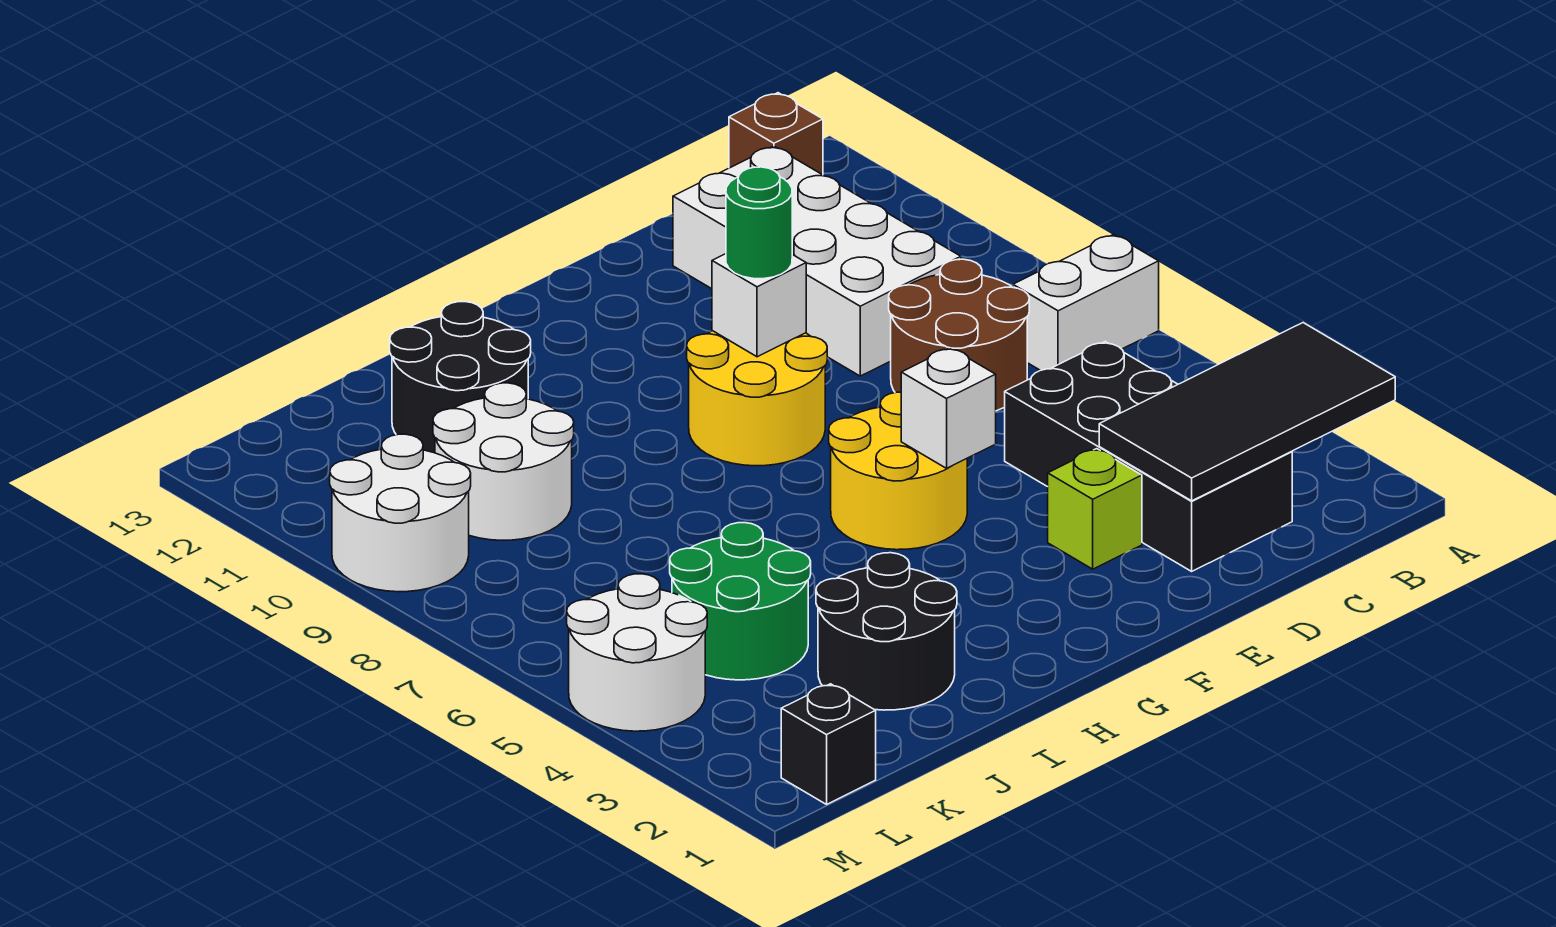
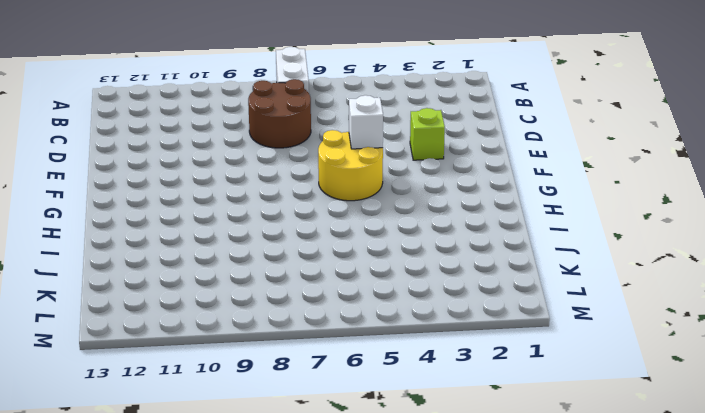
none -> brown 1x1 brick [729,93,823,175]
none -> black 2x4 brick [1005,342,1292,571]
none -> white 2x4 brick [673,146,961,376]

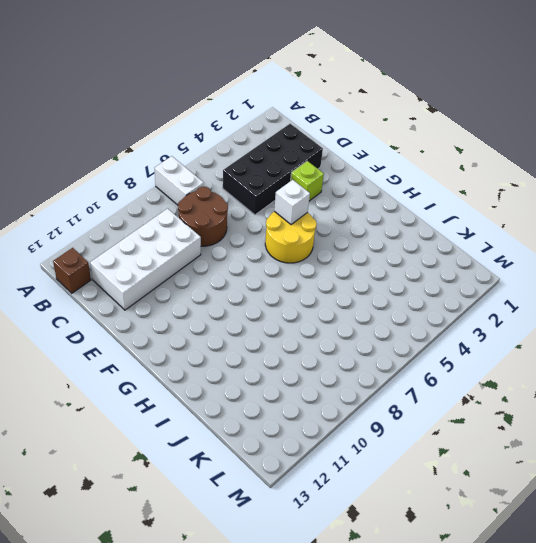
none -> yellow 2x2 round brick [687,331,827,466]
none -> black 2x2 round brick [816,553,957,710]
none -> black 2x2 round brick [390,302,531,453]

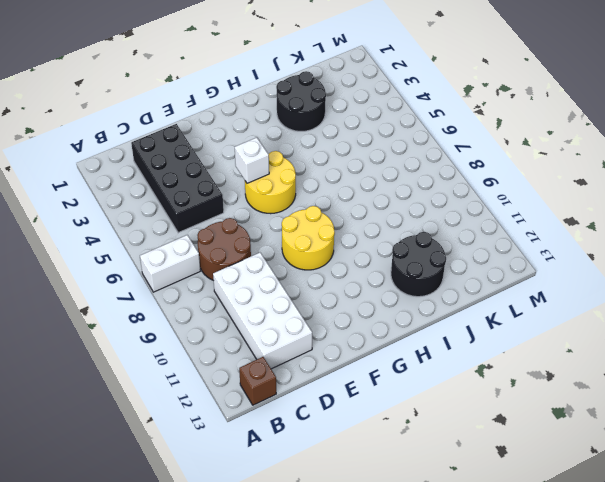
none -> lime 1x1 brick [1048,449,1142,569]
none -> green 2x2 round brick [670,523,811,680]
none -> white 2x2 round brick [433,383,574,540]

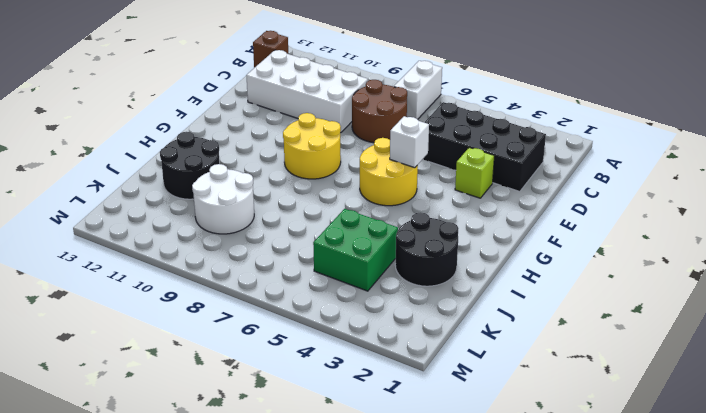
green 2x2 brick [313,209,398,291] -> green 2x2 round brick [670,523,811,680]
none -> black 1x1 brick [781,684,876,804]
none -> white 2x2 round brick [567,574,707,731]
none -> white 2x2 round brick [330,434,471,592]

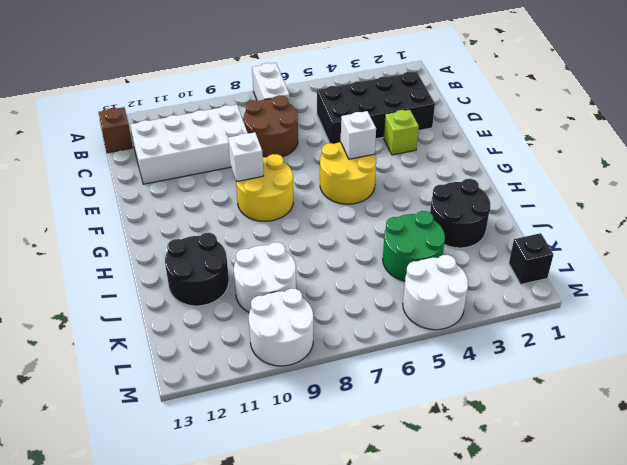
none -> black 2x4 tile [1099,323,1395,501]
none -> green 1x1 round brick [726,167,792,279]

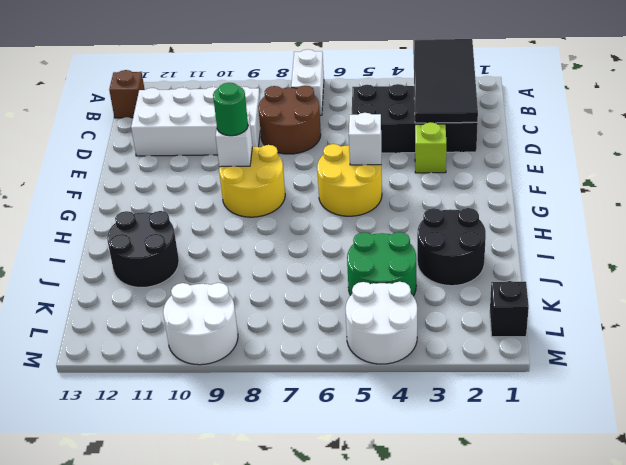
none -> white 2x2 round brick [433,383,574,540]

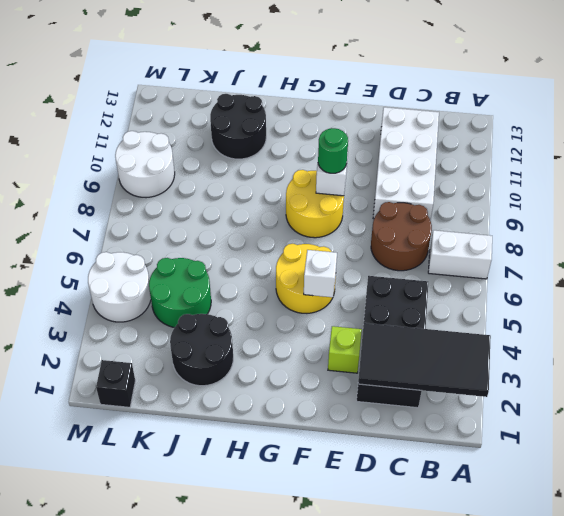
none -> brown 1x1 brick [729,93,823,175]
none -> white 2x2 round brick [433,383,574,540]

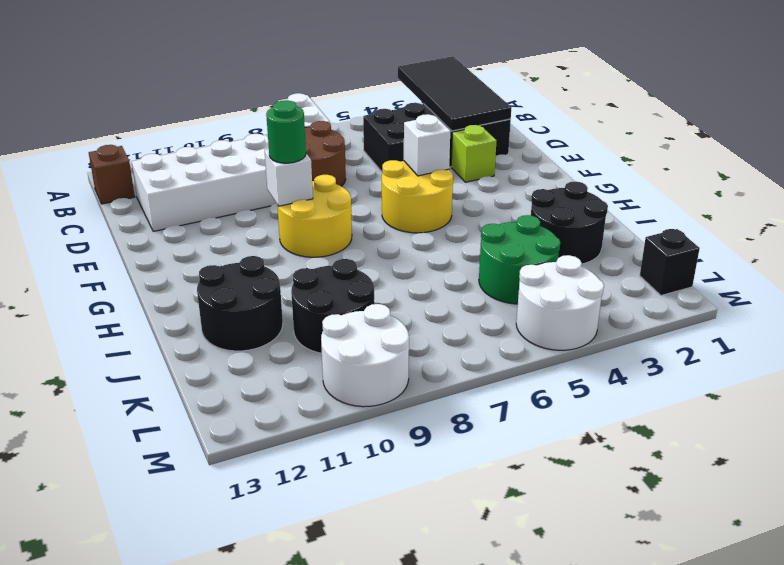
black 2x2 round brick [291,259,374,353] -> white 2x2 round brick [433,383,574,540]

